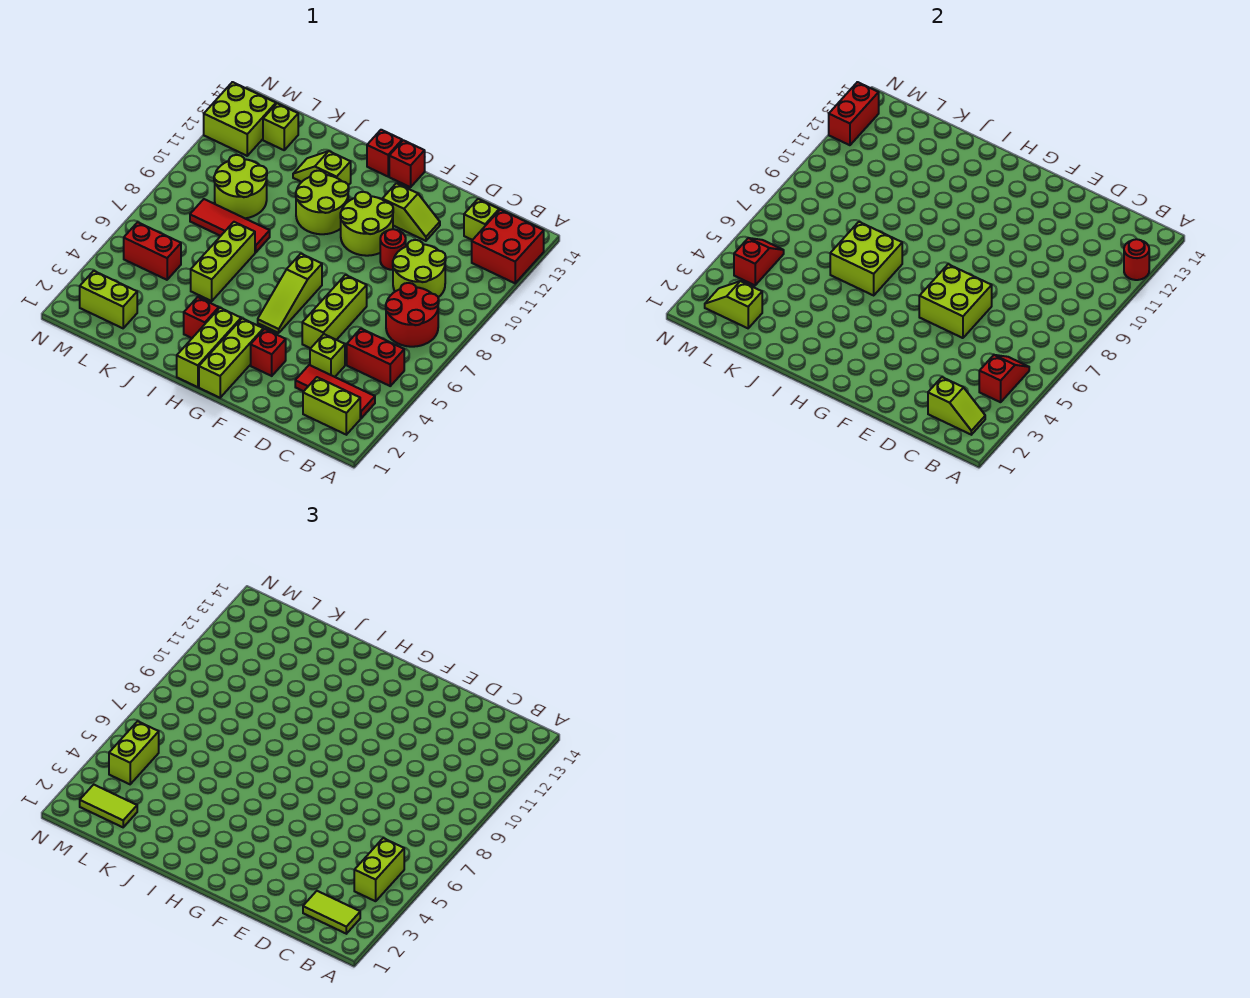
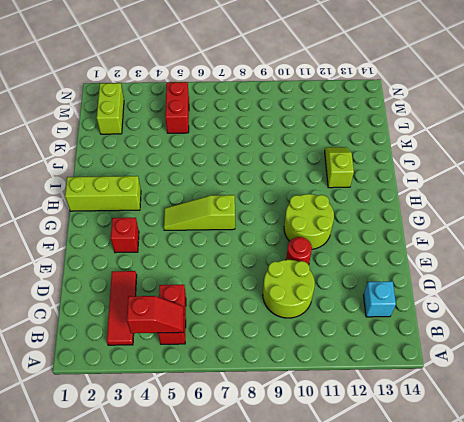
cyan 1x1 brick [364,281,396,317] -> lime 1x1 brick [464,199,499,240]
none -> red 2x2 brick [472,210,544,283]
none -> lime 1x2 brick [303,377,360,435]
none -> red 2x2 round brick [386,283,439,347]
none -> lime 1x1 brick [310,334,345,377]

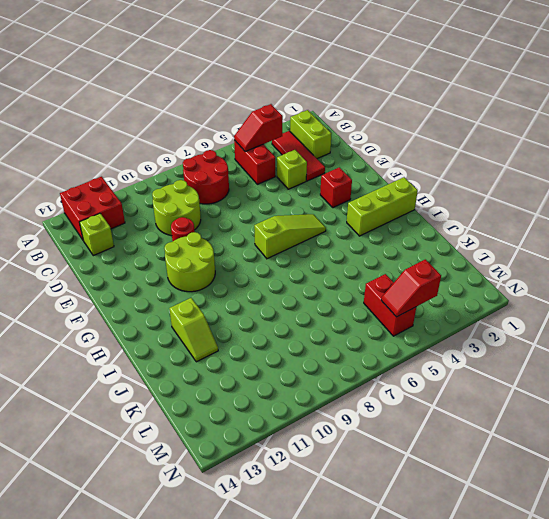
none -> lime 1x3 brick [302,275,367,348]
none -> lime 1x2 slope [382,183,440,241]
none -> lime 1x3 brick [199,318,263,398]
none -> red 1x1 brick [389,140,425,187]

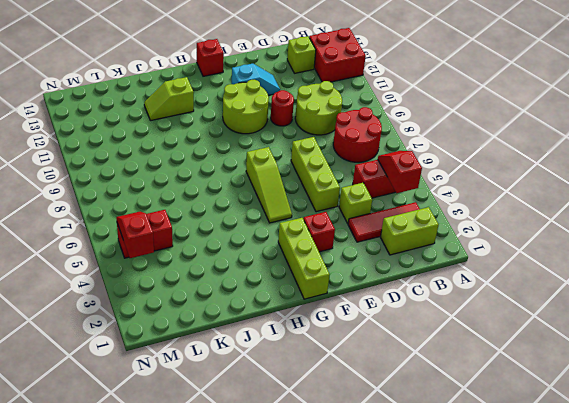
cyan 1x2 slope [232,63,280,95] -> lime 1x2 slope [382,183,440,241]
none -> lime 1x3 brick [177,308,241,387]
none -> lime 2x2 round brick [296,171,349,234]
none -> red 1x1 brick [367,130,402,176]
none -> red 1x1 brick [184,297,219,338]

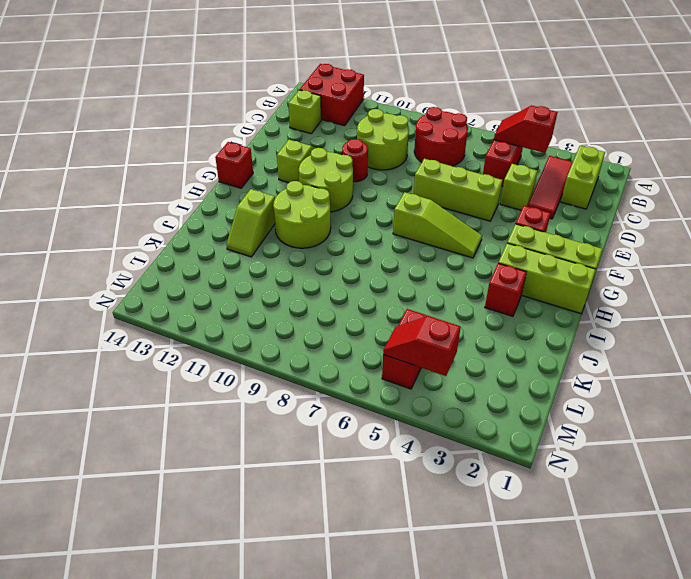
none -> red 1x1 brick [367,130,402,176]
none -> lime 1x3 brick [191,222,255,301]
none -> red 1x3 tile [190,199,270,252]
none -> lime 2x2 round brick [214,155,267,218]

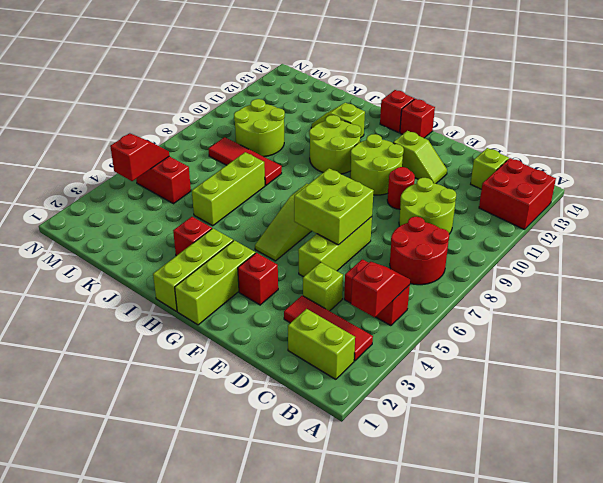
none -> lime 1x2 brick [80,271,137,328]
none -> lime 1x1 brick [263,103,298,150]
none -> lime 2x2 brick [204,82,276,156]
none -> red 1x1 round brick [1124,239,1149,280]

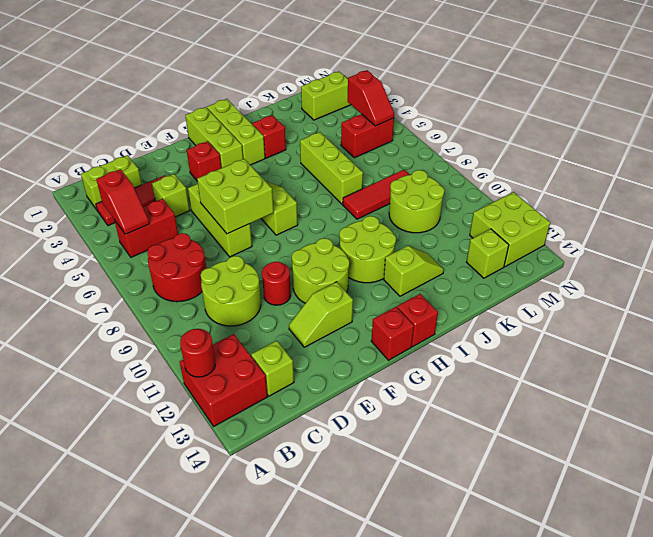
none -> lime 1x2 slope [928,377,985,435]
none -> lime 2x2 brick [830,222,902,295]
none -> lime 1x2 slope [705,281,762,328]
none -> red 1x2 brick [829,82,879,145]

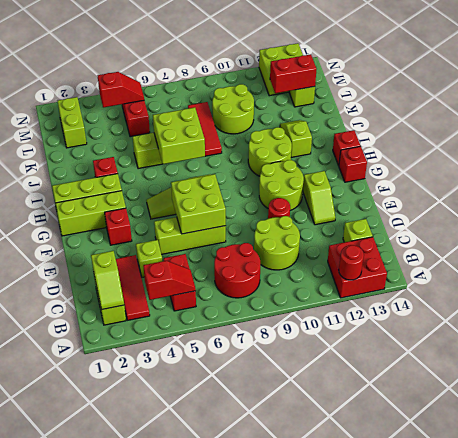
red 1x2 brick [270,54,316,93] -> red 1x2 brick moved to [829,82,879,145]
none -> lime 1x2 slope [705,281,762,328]
none -> lime 1x2 tile [303,891,360,934]
none -> lime 1x2 brick [354,838,404,901]
none -> lime 1x2 tile [80,785,137,827]

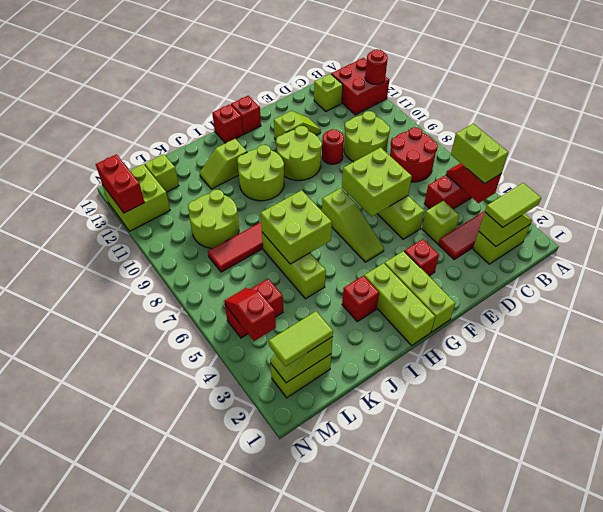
none -> lime 1x2 brick [109,721,159,784]

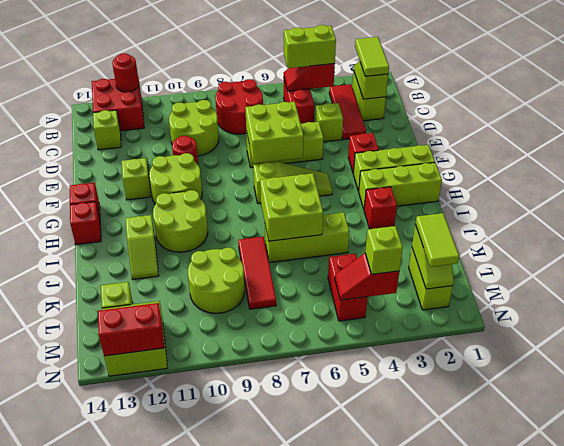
lime 1x1 brick [365,226,403,274] -> lime 1x2 brick [109,721,159,784]

